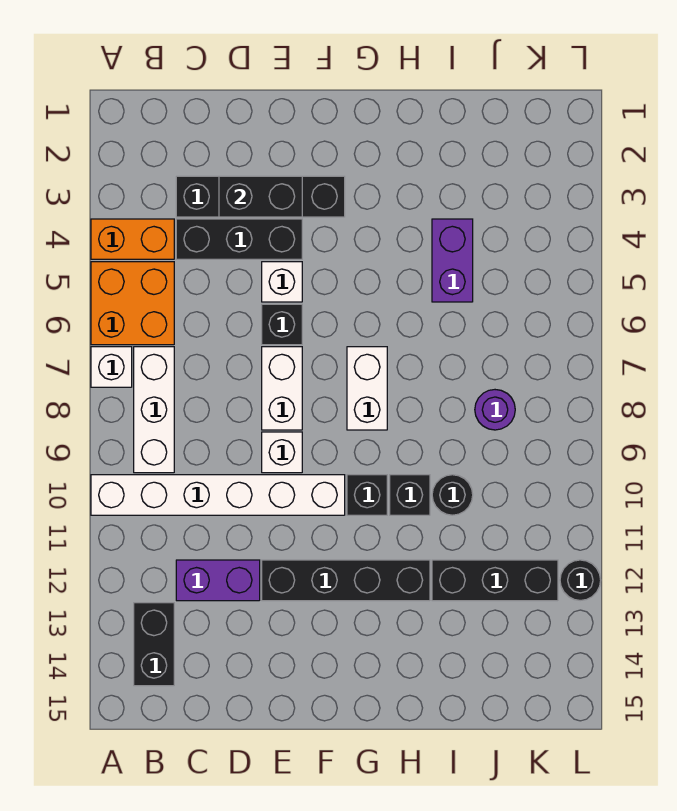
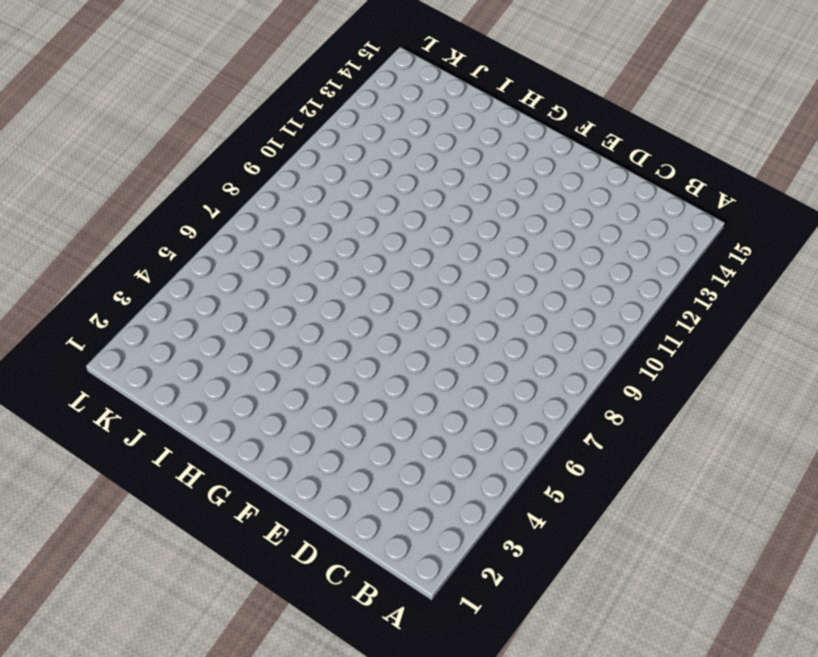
none -> orange 1x2 brick [91,219,174,259]
none -> orange 2x2 brick [91,262,174,345]
none -> white 1x1 brick [91,347,132,387]

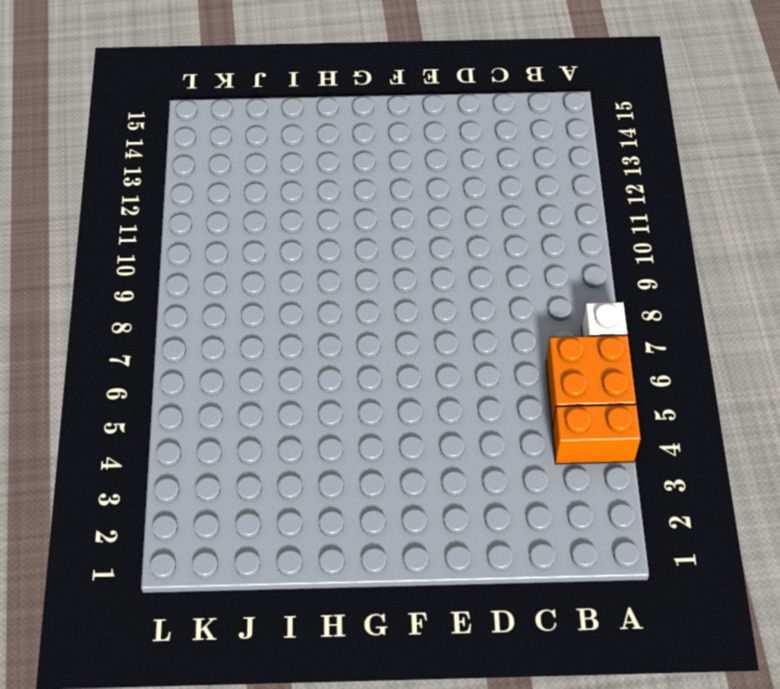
none -> white 1x6 brick [91,475,345,515]
none -> white 1x3 brick [134,347,174,473]
none -> black 1x2 brick [134,603,174,686]

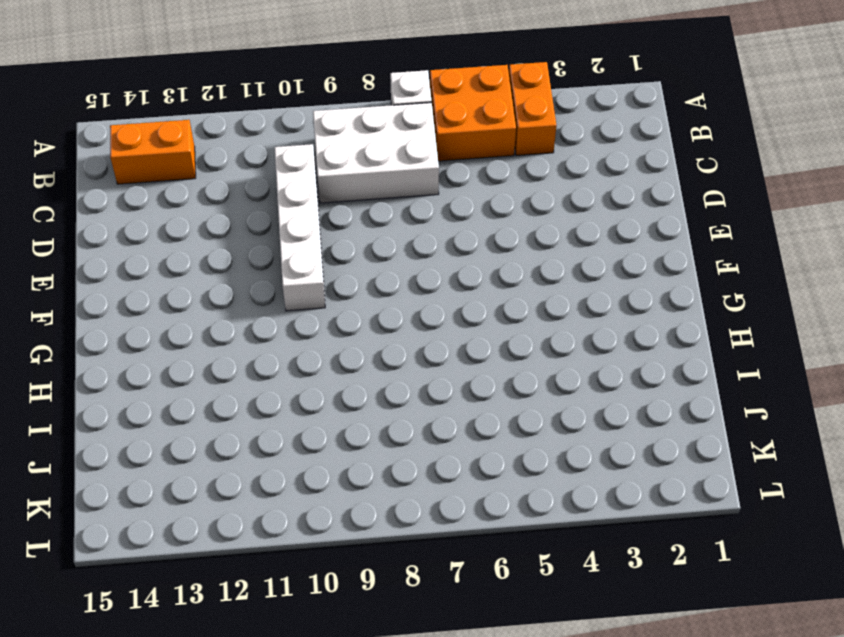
white 2x3 brick [313,103,439,203] -> white 1x3 brick [134,347,174,473]
orange 1x2 brick [110,120,196,184] -> black 1x2 brick [134,603,174,686]
white 1x4 brick [274,144,325,311] -> white 1x6 brick [91,475,345,515]
none -> black 1x4 brick [176,176,345,217]
none -> black 1x3 brick [176,219,302,259]
none -> purple 1x2 brick [176,560,260,601]

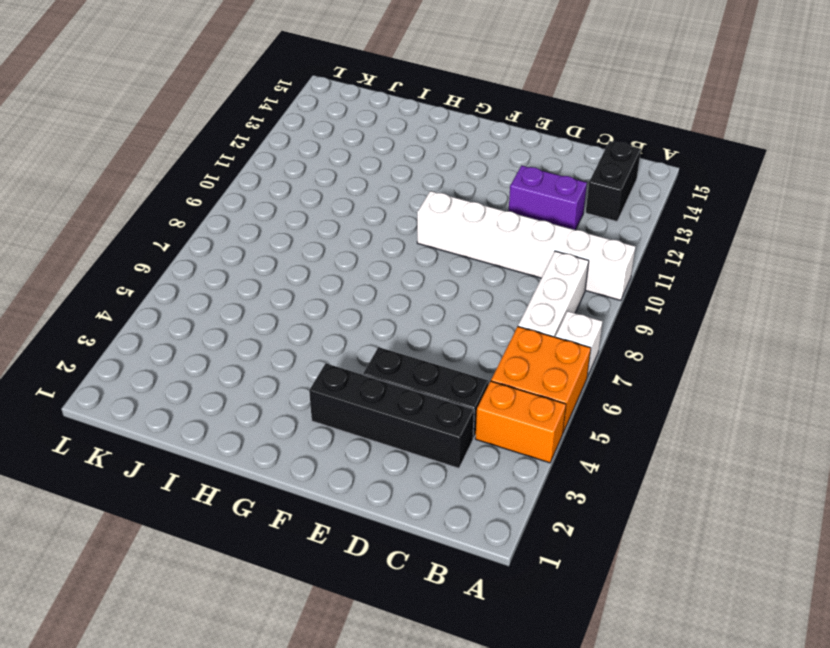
none -> white 1x1 brick [262,262,302,302]
none -> black 1x1 brick [262,304,302,345]
none -> white 1x2 brick [262,347,302,430]

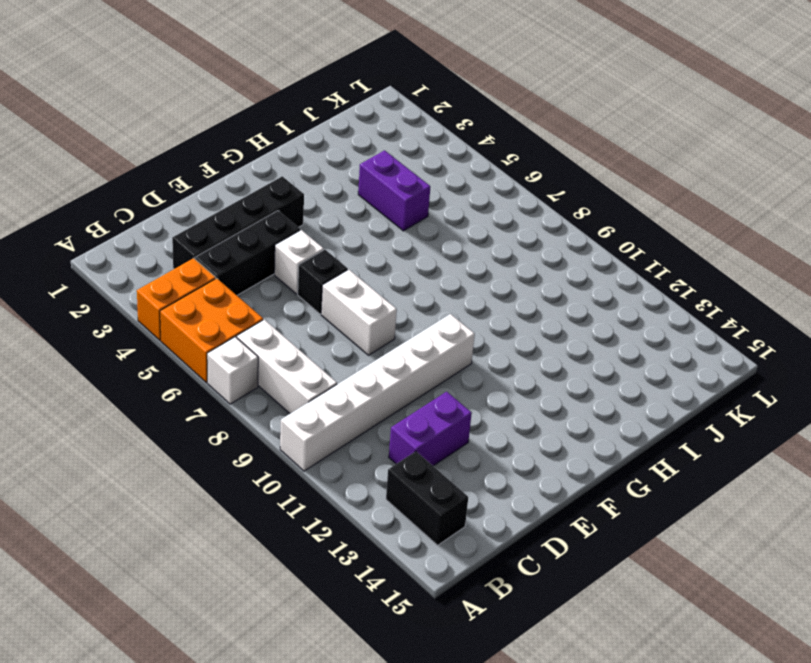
none -> white 1x1 brick [262,432,302,473]
none -> black 1x4 brick [262,560,430,601]
none -> white 1x2 brick [347,347,387,430]

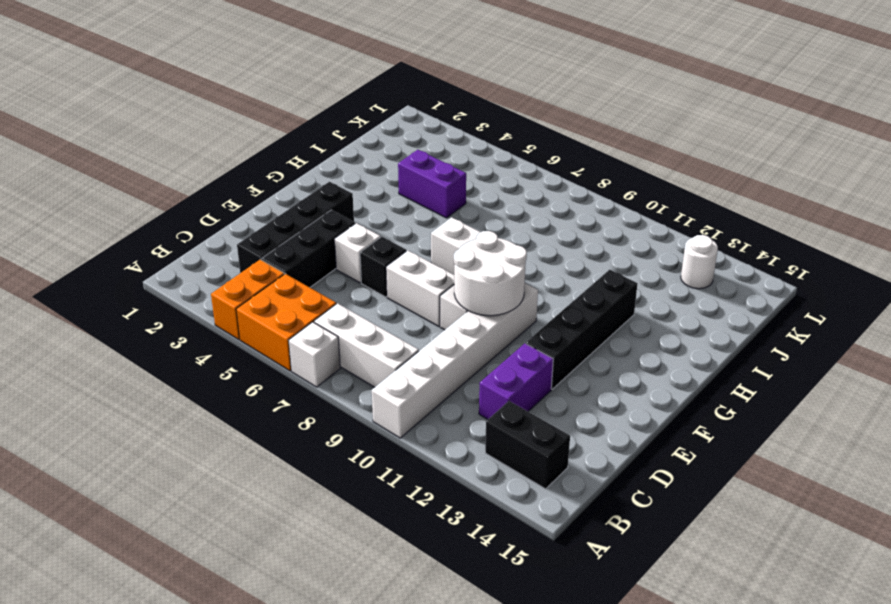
white 2x2 round brick [454,231,527,316] -> none
white 1x1 round brick [681,235,718,289] -> none
none -> black 1x1 brick [347,475,387,515]
none -> black 1x1 brick [390,475,430,515]
none -> black 1x1 round brick [432,475,473,515]

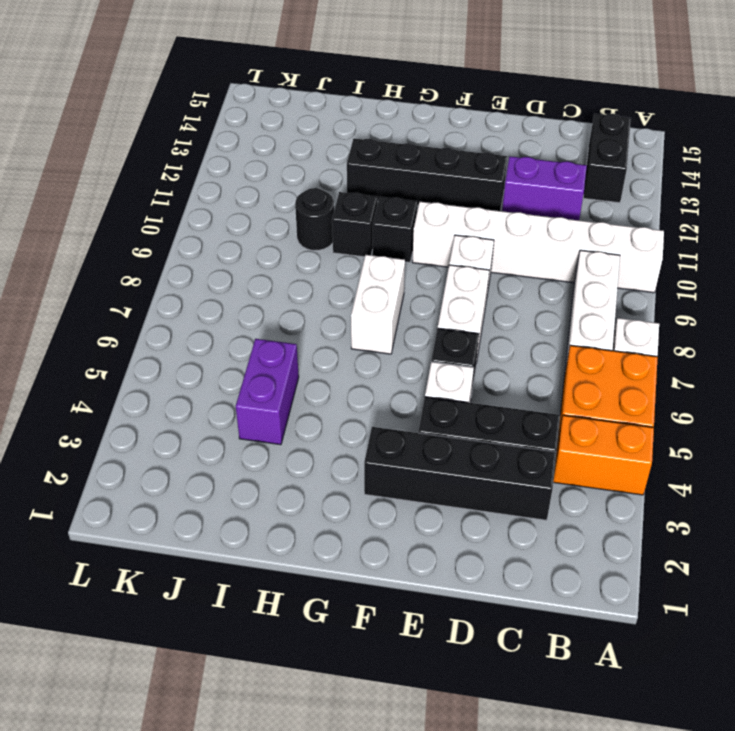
none -> black 1x3 brick [432,560,558,601]
none -> purple 1x1 round brick [475,390,515,430]
none -> black 1x1 round brick [560,560,601,601]

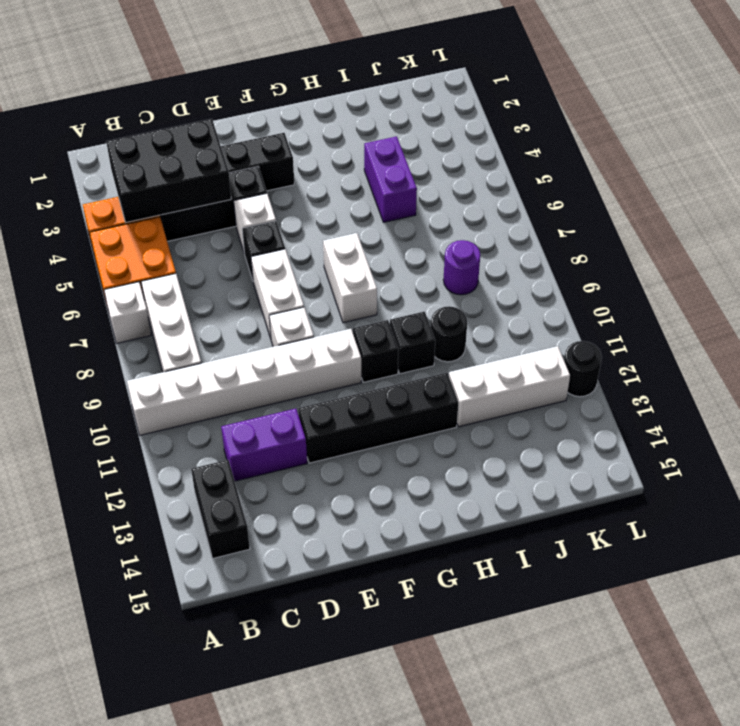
black 2x3 brick [106,119,231,222] -> black 1x2 brick [219,176,302,217]
white 1x3 brick [449,346,570,427] -> black 1x3 brick [432,560,558,601]

